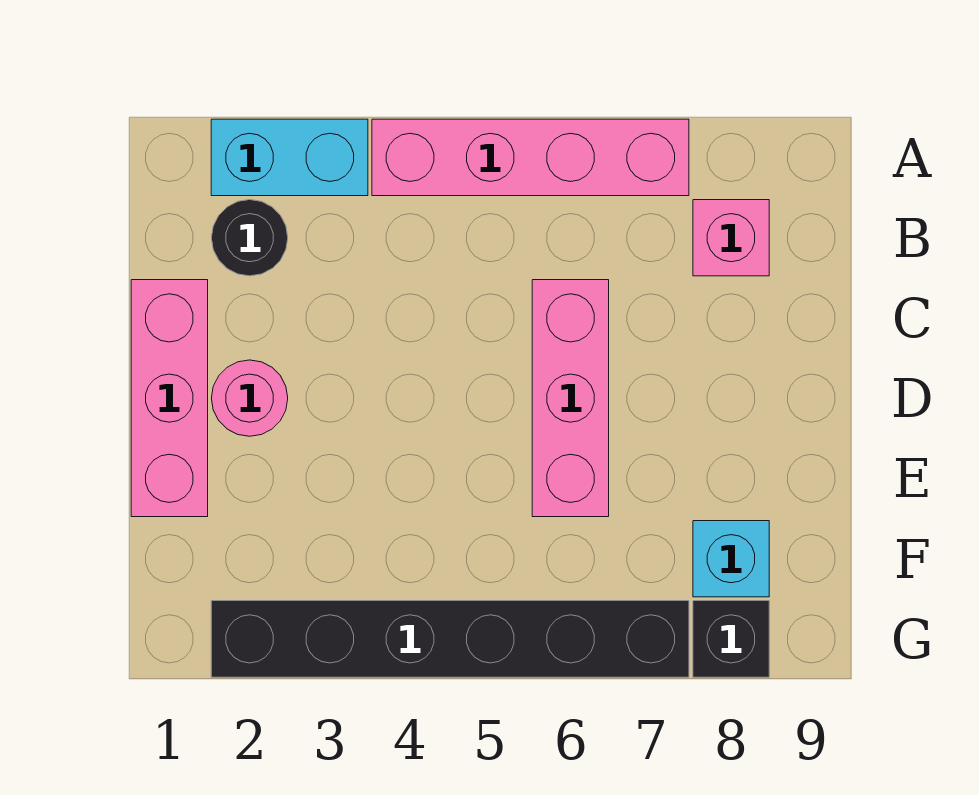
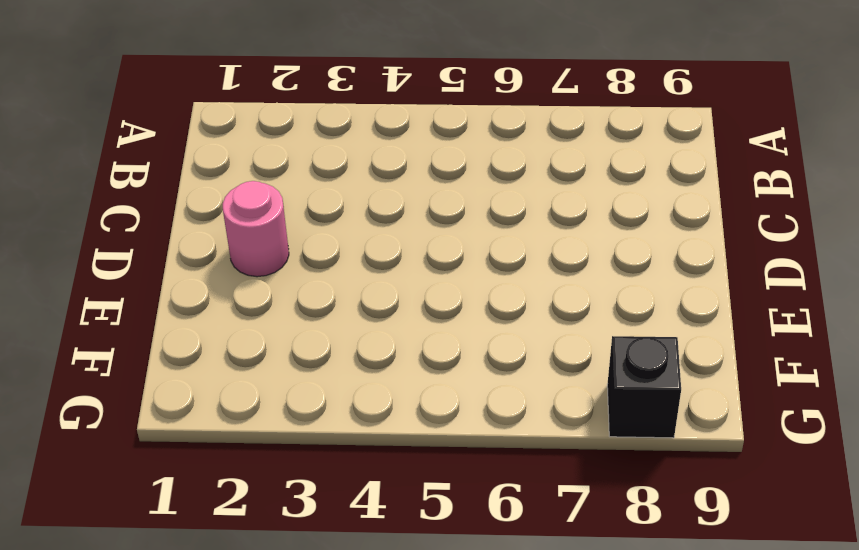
none -> cyan 1x2 brick [211,119,368,196]
none -> pink 1x4 brick [372,119,689,196]

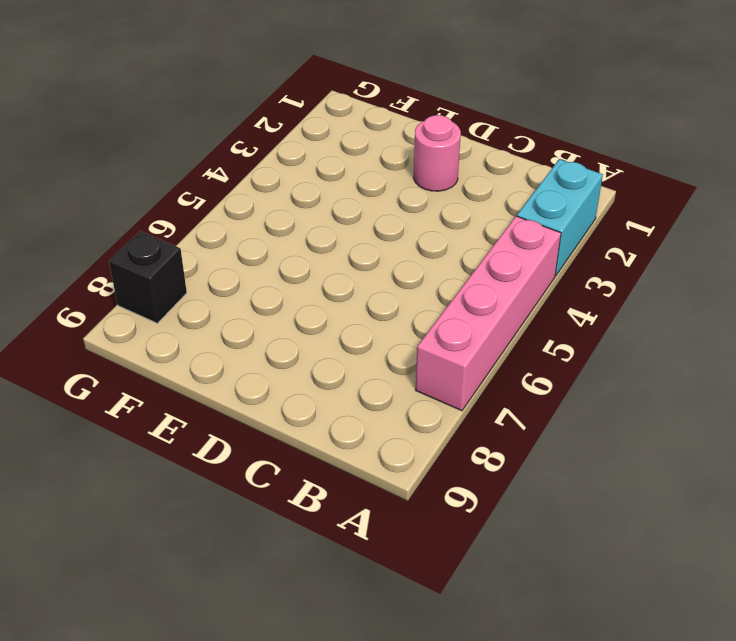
none -> black 1x1 round brick [211,200,288,276]
none -> pink 1x1 brick [693,200,769,276]

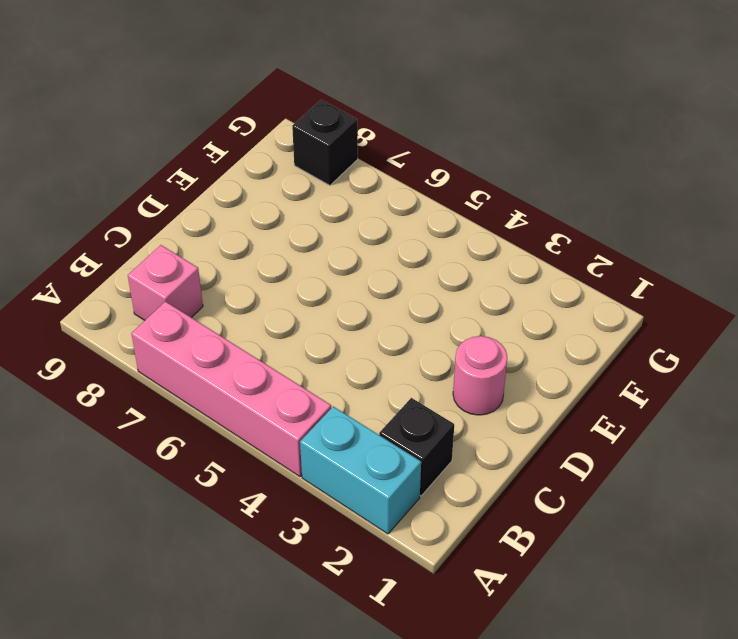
black 1x1 brick [379,398,454,496] -> black 1x1 round brick [211,200,288,276]
none -> pink 1x3 brick [131,280,208,517]
none -> pink 1x3 brick [532,280,609,517]

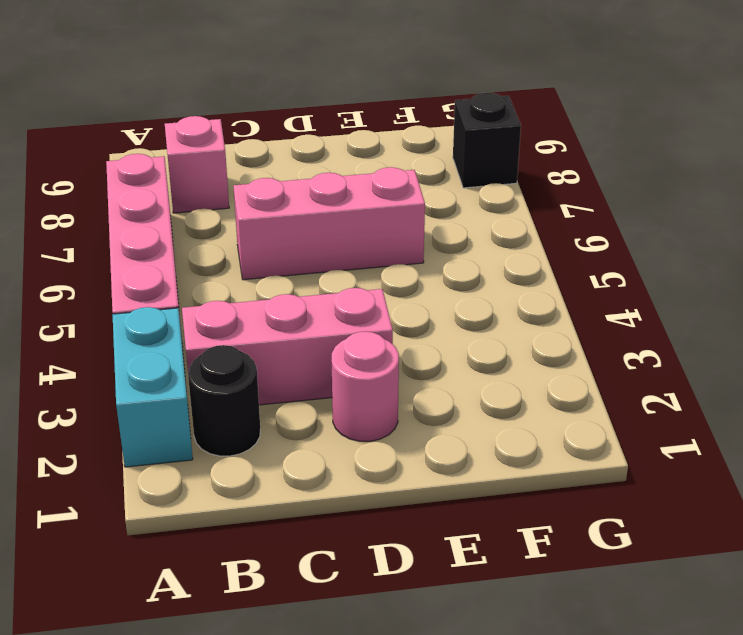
pink 1x3 brick [182,288,393,405] -> pink 1x3 brick moved to [131,280,208,517]
none -> cyan 1x1 brick [693,521,769,597]
none -> black 1x6 brick [211,601,689,677]

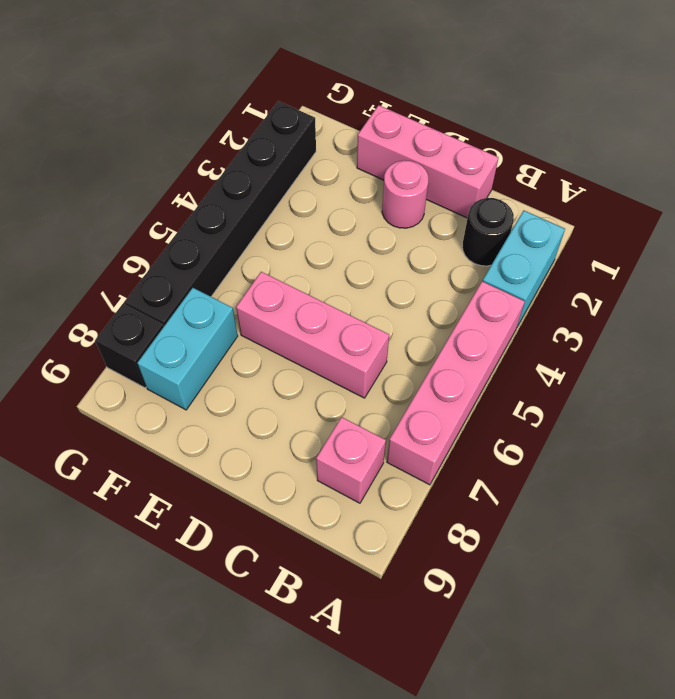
cyan 1x2 brick [137,288,238,410] -> cyan 1x1 brick [693,521,769,597]

